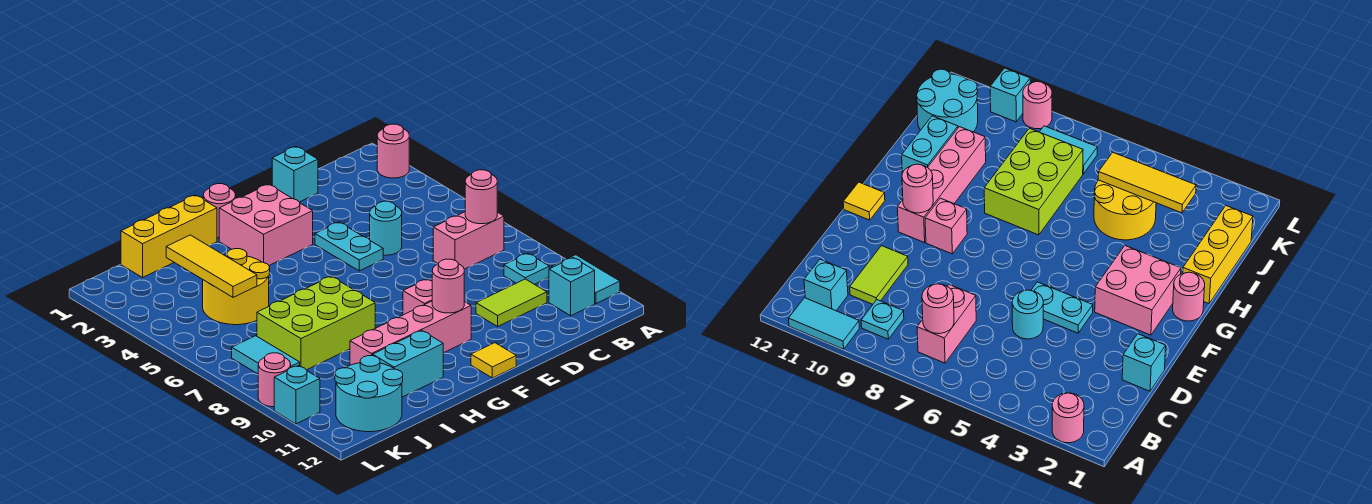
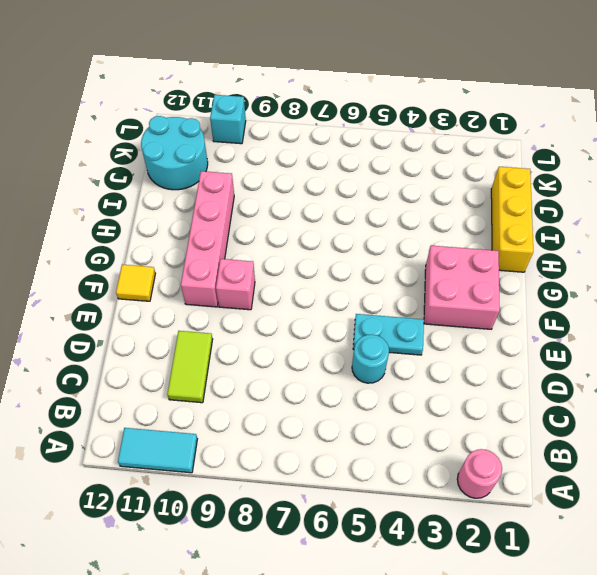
none -> pink 1x2 brick [433,212,504,269]
none -> cyan 1x1 plate [504,253,549,284]
none -> cyan 1x1 brick [549,258,595,316]

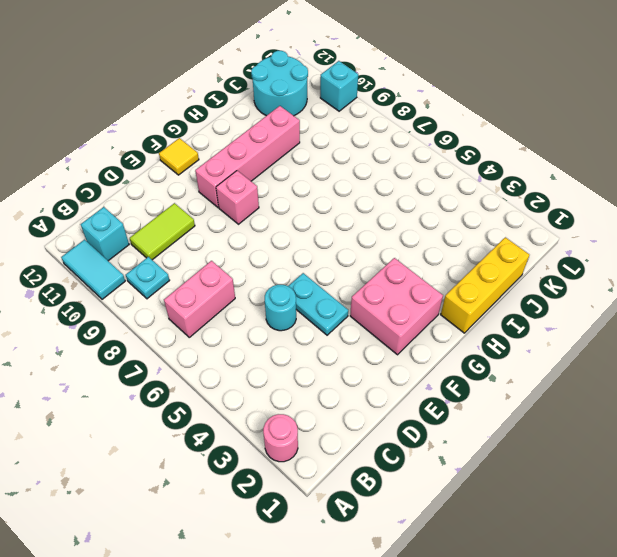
none -> cyan 1x1 brick [272,146,318,202]
none -> pink 1x1 round brick [203,184,236,238]
none -> lime 2x3 brick [257,276,375,370]

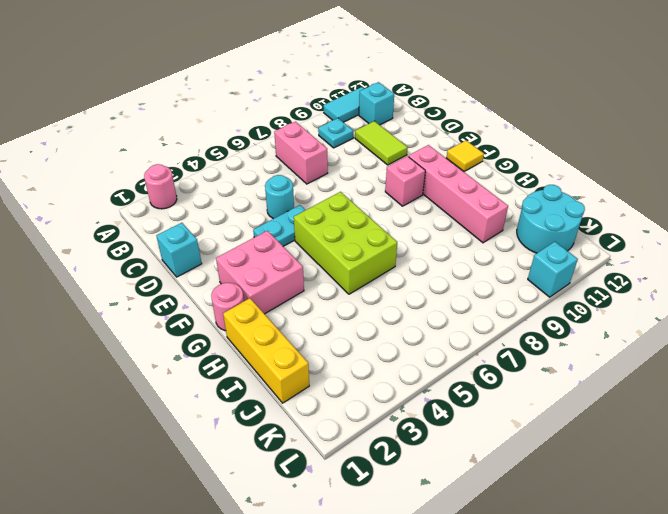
lime 2x3 brick [294,192,397,294] -> lime 2x3 brick moved to [257,276,375,370]
none -> cyan 1x2 brick [373,331,443,397]
none -> yellow 2x2 round brick [203,249,270,325]
none -> cyan 1x2 tile [232,336,300,374]

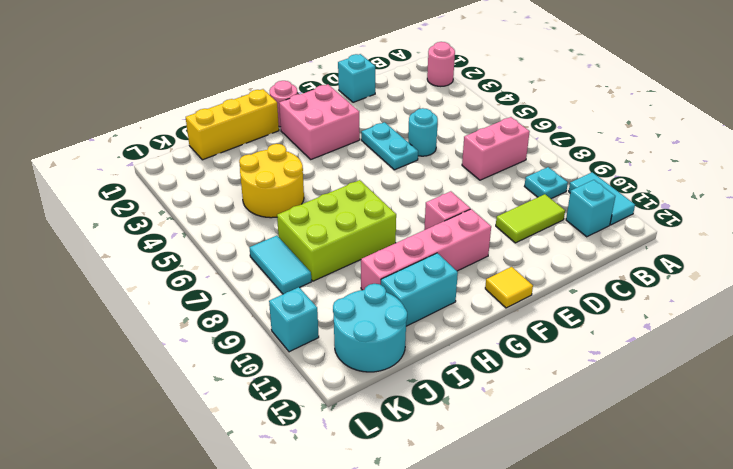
none -> pink 1x1 round brick [258,353,291,407]
none -> pink 1x1 round brick [465,170,497,224]
none -> pink 1x1 round brick [432,259,464,313]

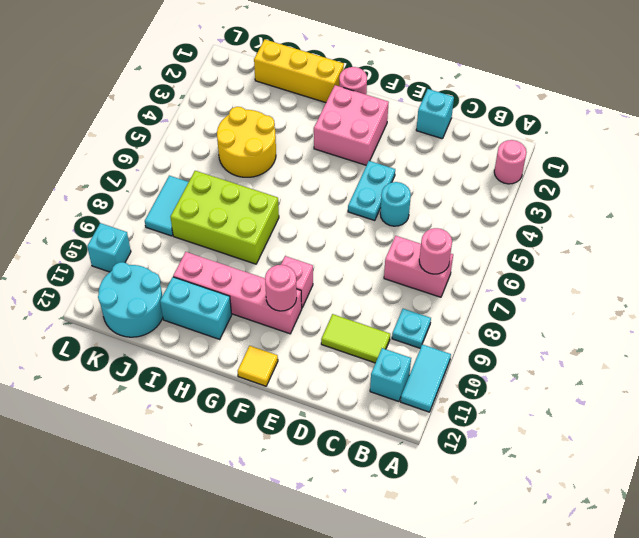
none -> pink 1x1 round brick [258,353,291,407]
none -> yellow 1x3 tile [166,235,257,297]

